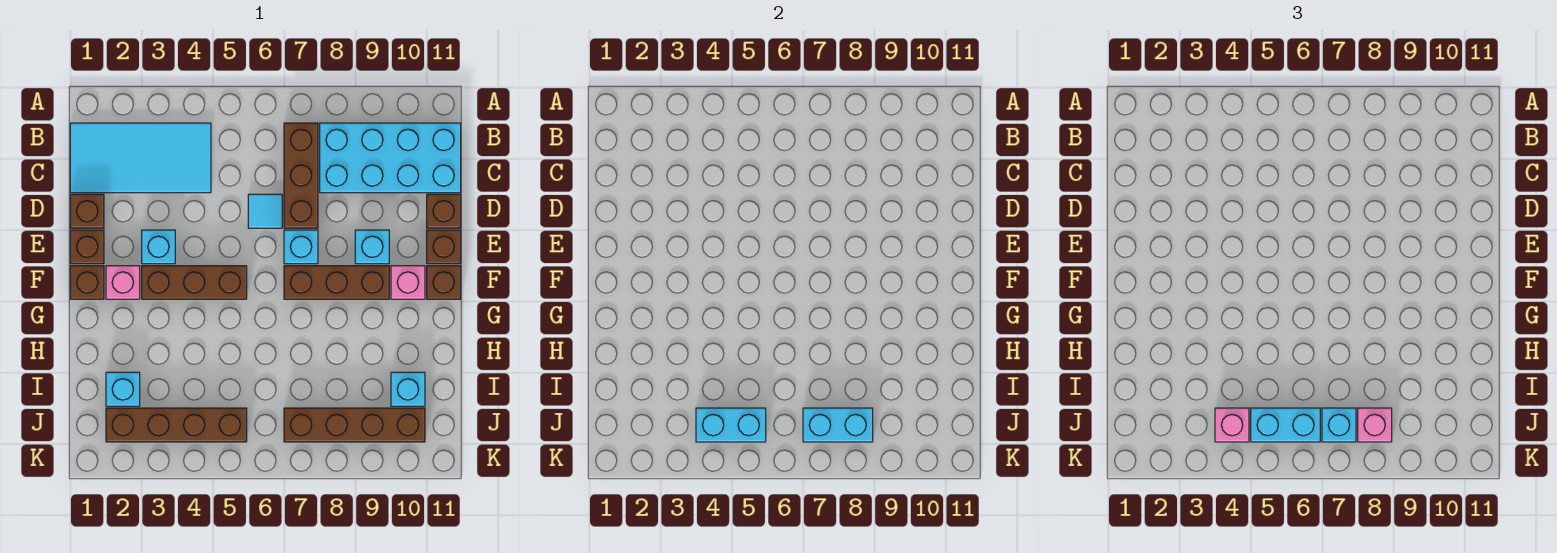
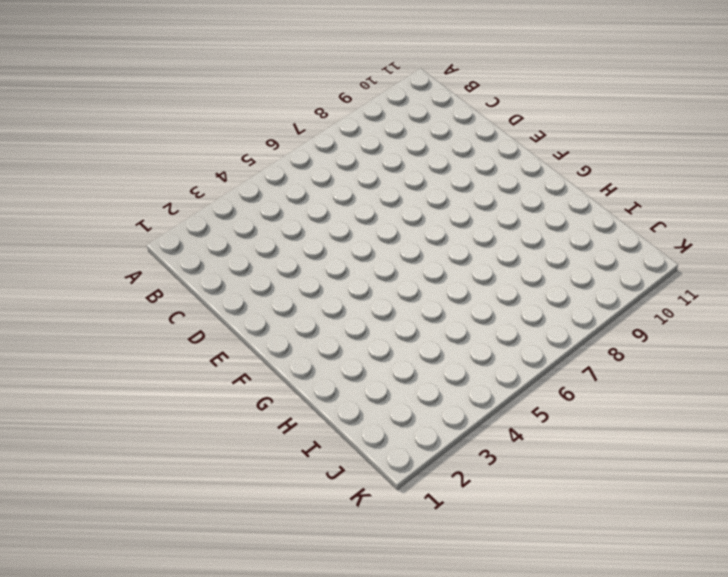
none -> cyan 2x4 tile [70,123,211,193]
none -> brown 1x3 brick [284,123,318,228]
none -> cyan 2x4 brick [320,123,461,193]

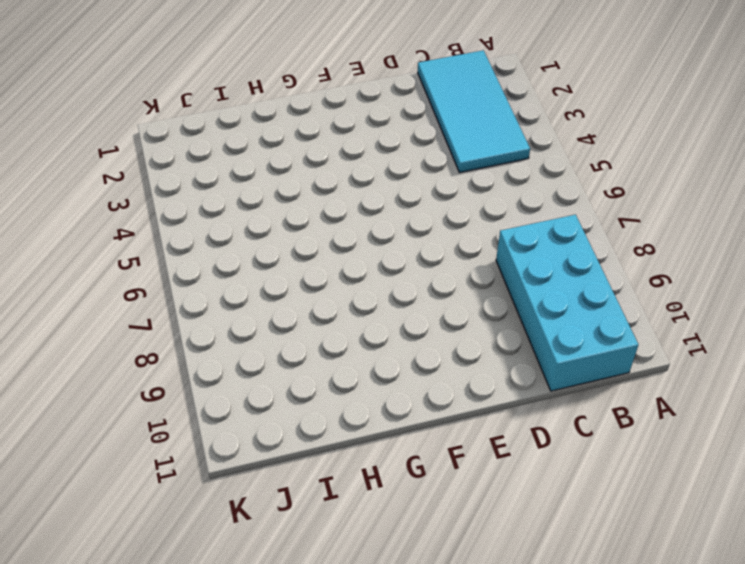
none -> brown 1x3 brick [284,123,318,228]
none -> brown 1x1 brick [70,194,104,228]
none -> cyan 1x1 tile [248,194,282,228]

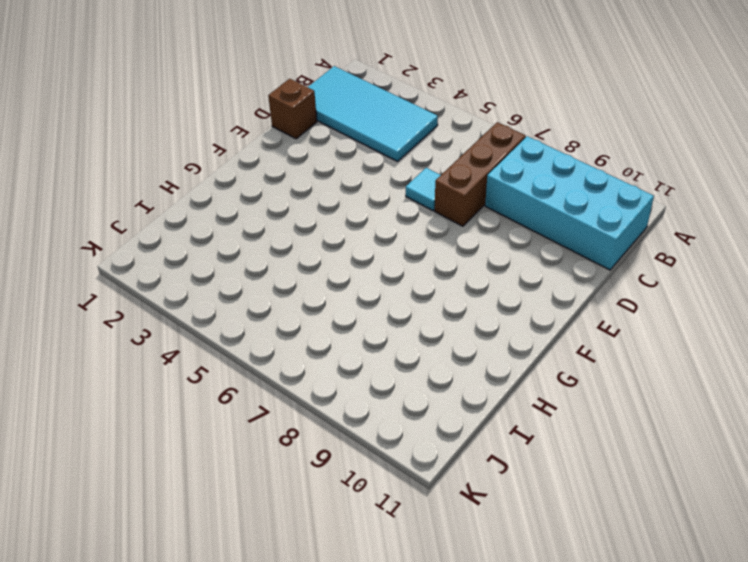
none -> brown 1x1 brick [427,194,461,228]
none -> brown 1x1 brick [70,230,104,264]
none -> cyan 1x1 brick [142,230,175,264]

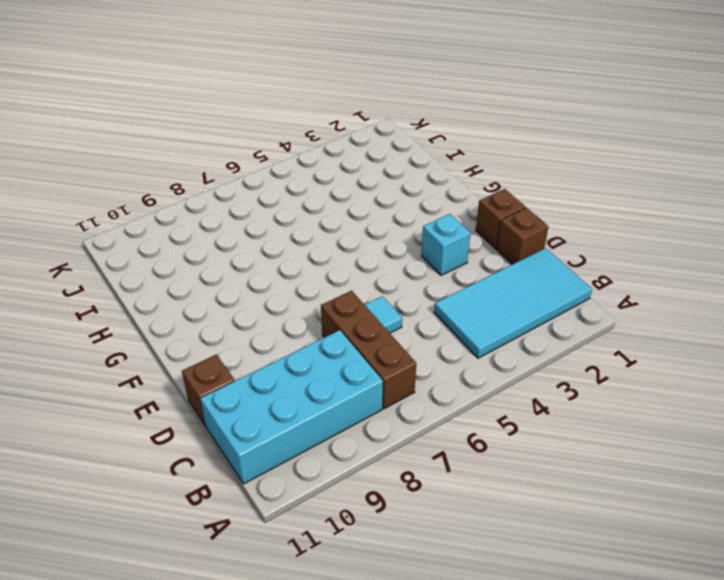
none -> cyan 1x1 brick [284,230,318,264]
none -> cyan 1x1 brick [355,230,389,264]
none -> brown 1x1 brick [427,230,461,264]

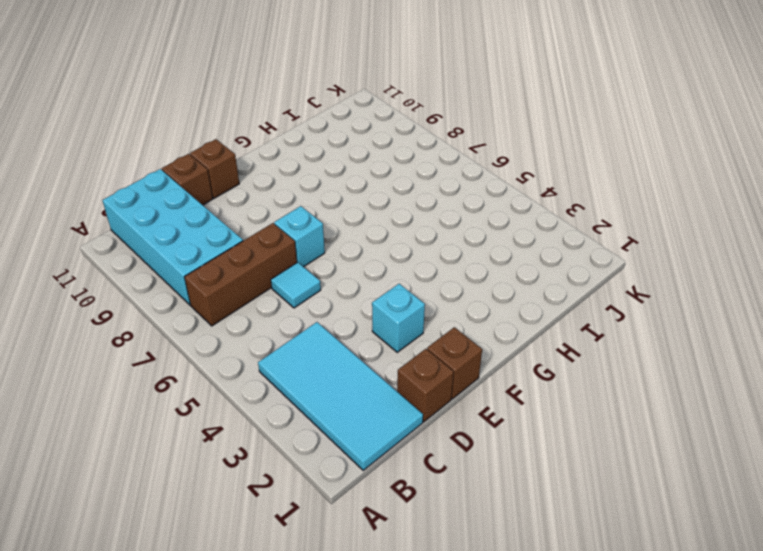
none -> cyan 1x1 brick [355,230,389,264]
none -> brown 1x1 brick [70,266,104,299]
none -> pink 1x1 brick [106,266,140,299]

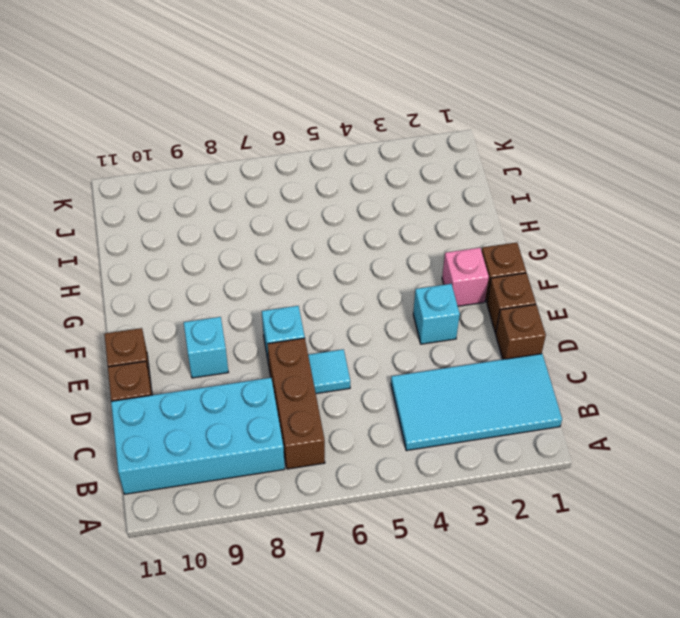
none -> brown 1x3 brick [142,266,247,299]
none -> brown 1x3 brick [284,266,389,299]
none -> pink 1x1 brick [391,266,425,299]

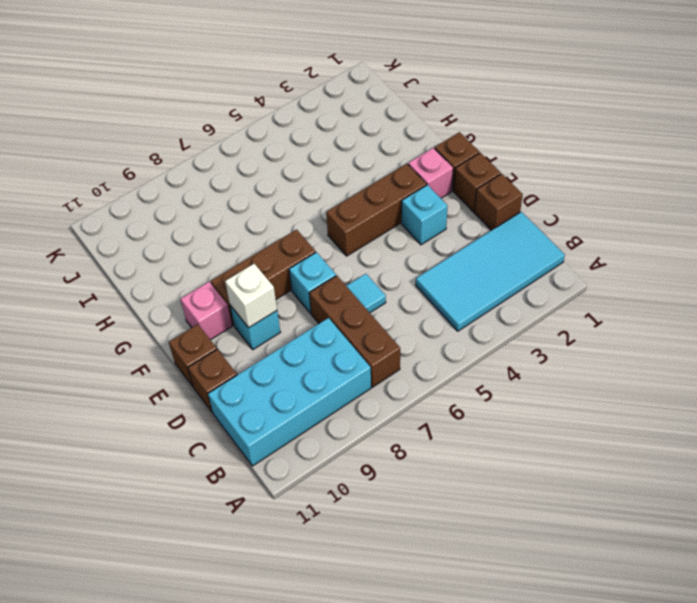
white 1x1 brick [225,264,277,328] -> none
none -> brown 1x1 brick [427,266,461,299]
none -> cyan 1x1 brick [106,372,140,406]
none -> cyan 1x1 brick [391,372,425,406]

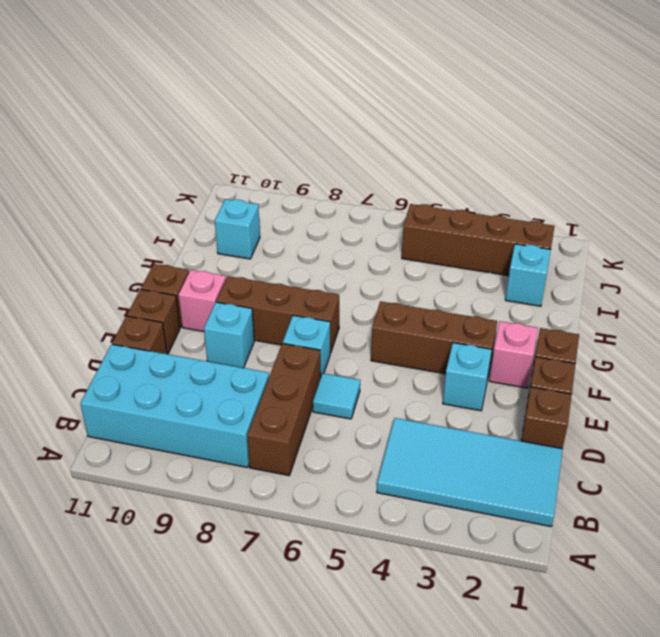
none -> brown 1x4 brick [284,408,425,442]
none -> cyan 1x2 brick [696,408,766,442]
none -> cyan 1x2 brick [803,408,873,442]

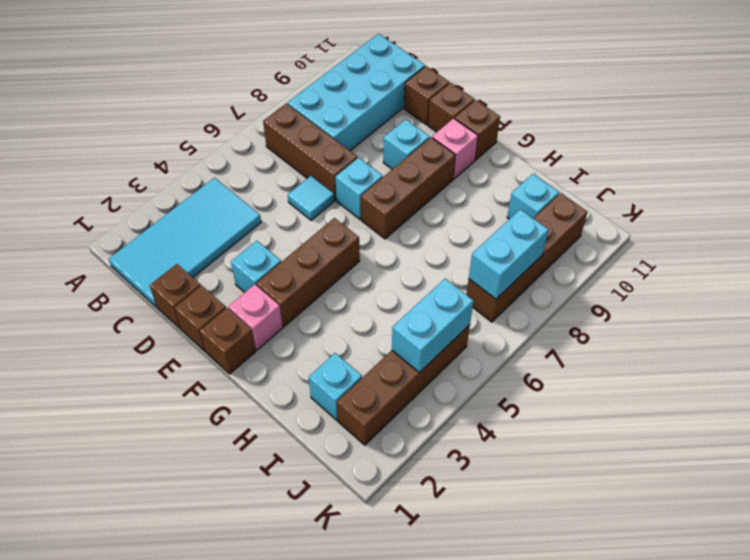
none -> pink 1x1 brick [1215,408,1249,442]
none -> cyan 1x2 brick [1251,408,1320,442]
none -> cyan 1x1 brick [1322,408,1356,442]

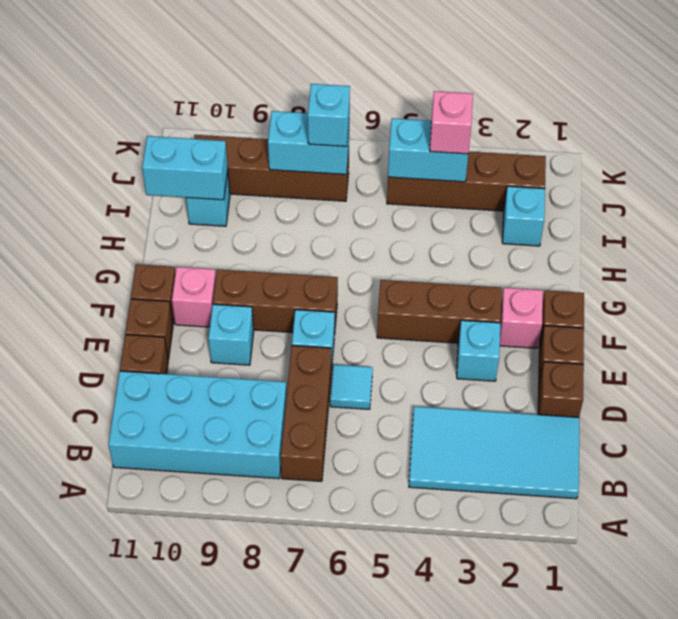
cyan 1x2 brick [142,136,228,200] -> cyan 1x2 brick moved to [1251,408,1320,442]
none -> pink 1x1 brick [1358,408,1392,442]

